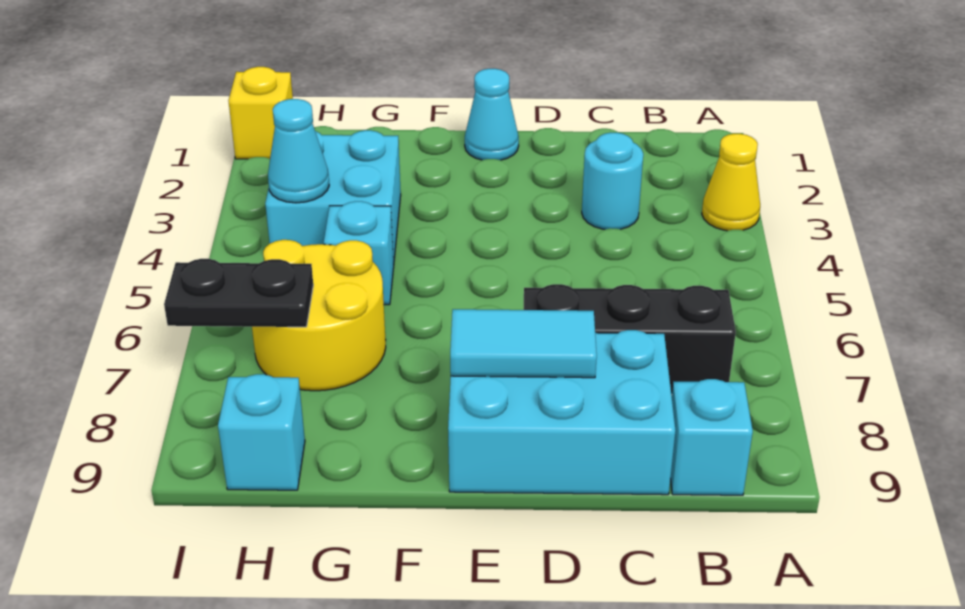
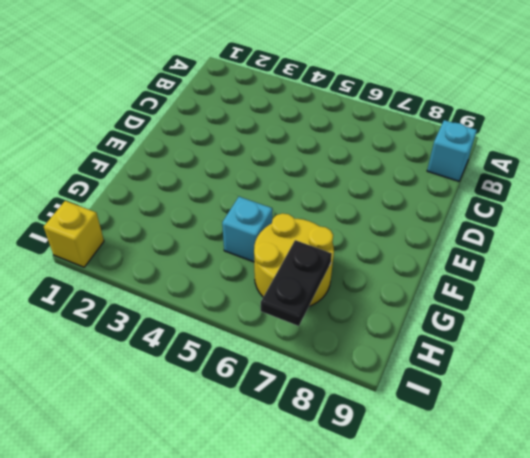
none -> yellow 1x1 cone [702,134,760,231]
none -> black 1x3 brick [523,284,736,395]
none -> cyan 1x1 round brick [582,133,643,229]

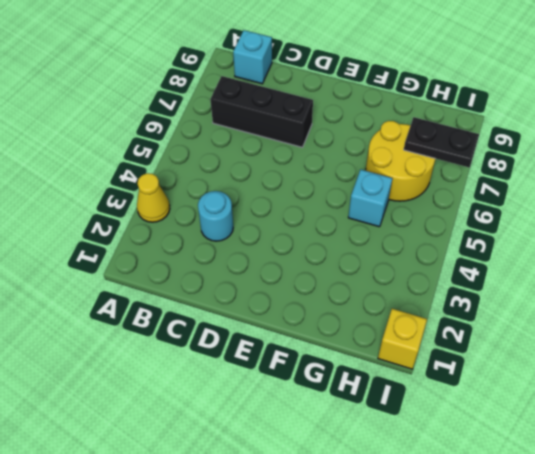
none -> cyan 2x3 brick [448,330,676,495]
none -> cyan 1x1 cone [465,69,519,160]
none -> cyan 2x2 brick [265,130,401,264]

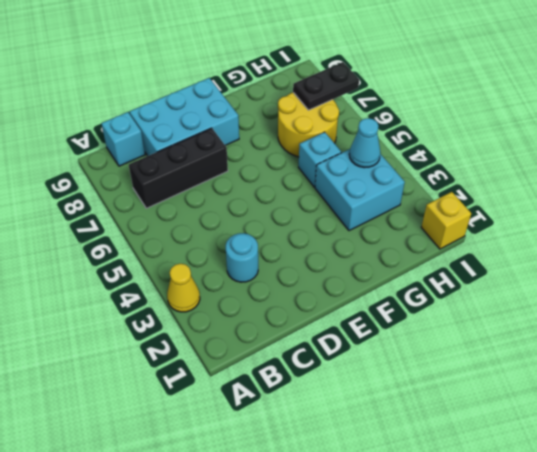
none -> cyan 1x1 cone [465,69,519,160]
none -> cyan 1x1 brick [218,374,305,490]
none -> cyan 1x2 tile [450,309,597,378]

